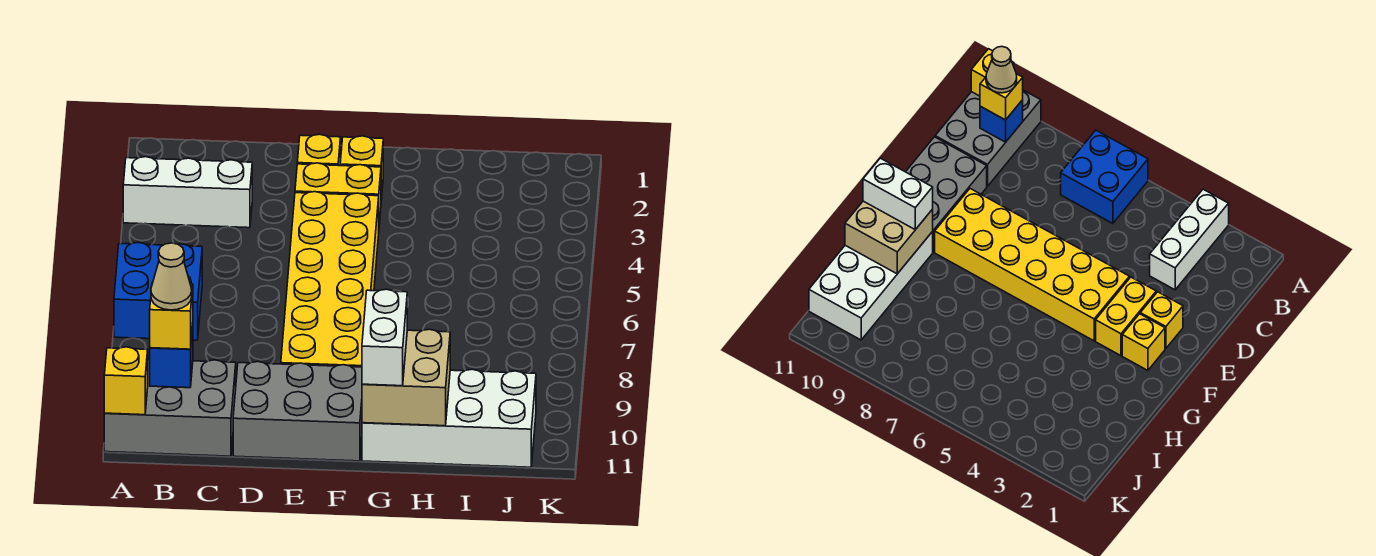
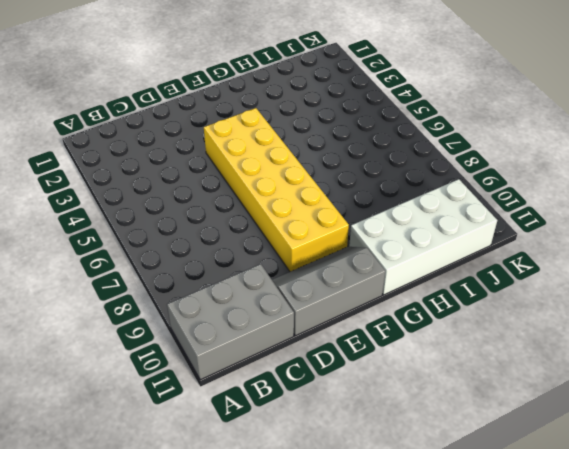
grey 2x3 slope [272,247,385,336] -> grey 2x3 brick [233,362,362,461]
none -> white 1x3 brick [123,157,252,228]
none -> blue 2x2 brick [114,243,202,340]
none -> yellow 1x1 brick [297,134,341,166]

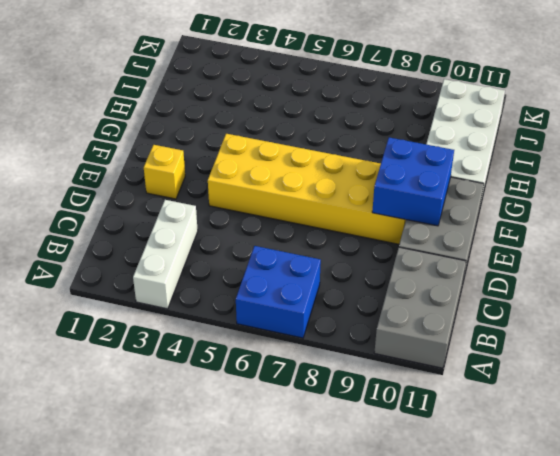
blue 2x2 brick [372,137,454,226] -> none
none -> yellow 1x2 brick [295,163,381,224]
none -> yellow 1x1 brick [340,136,383,199]
none -> yellow 1x1 brick [104,347,148,415]

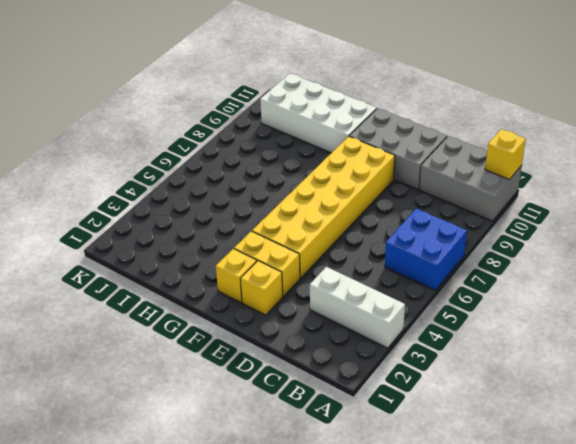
none -> blue 1x1 brick [150,326,193,388]
none -> tan 2x2 brick [362,329,450,426]
none -> yellow 1x1 brick [150,283,193,349]

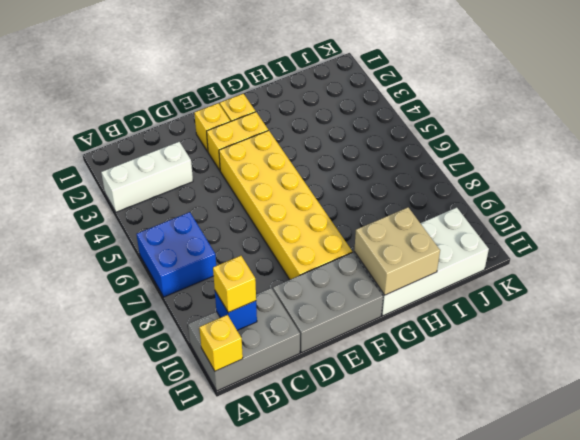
none -> white 1x2 brick [362,289,407,386]
none -> tan 1x1 cone [151,243,192,310]

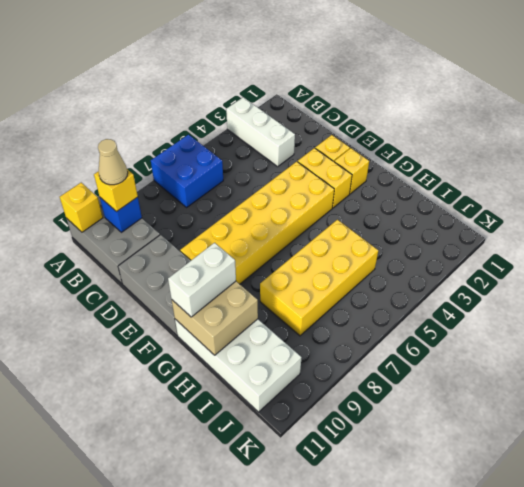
yellow 2x4 brick [260,220,378,336] -> none

